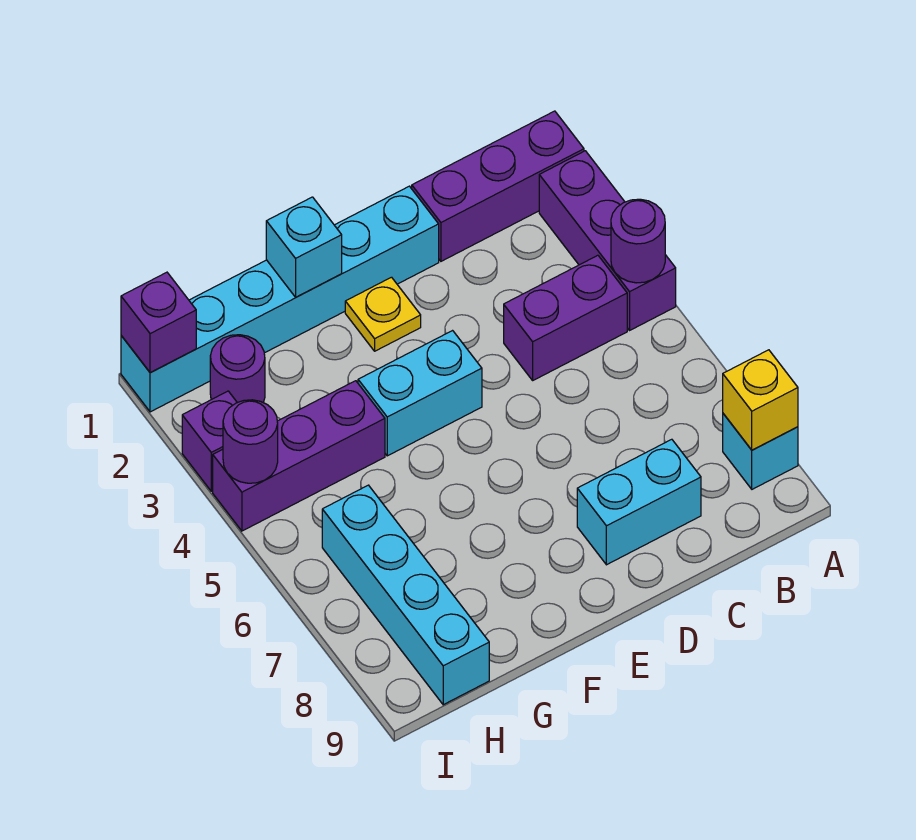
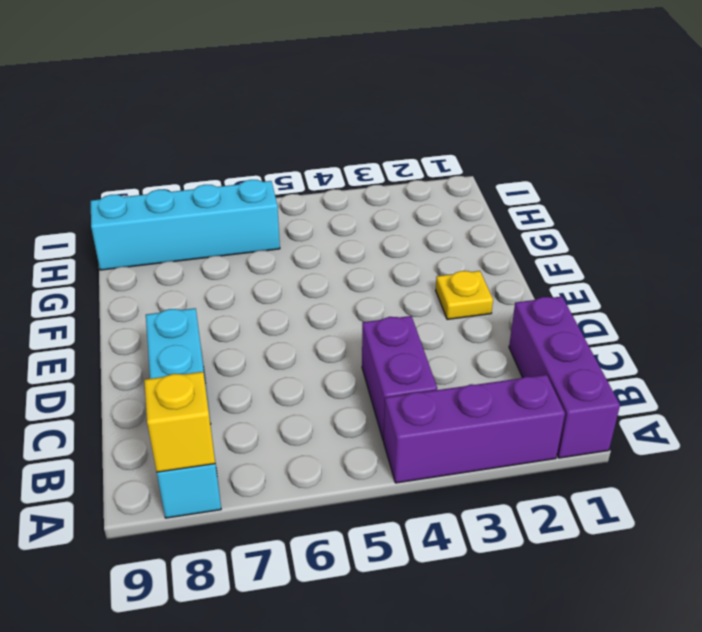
none -> cyan 1x6 brick [121,186,439,412]
none -> cyan 1x2 brick [358,331,482,456]
none -> purple 1x3 brick [213,381,385,531]

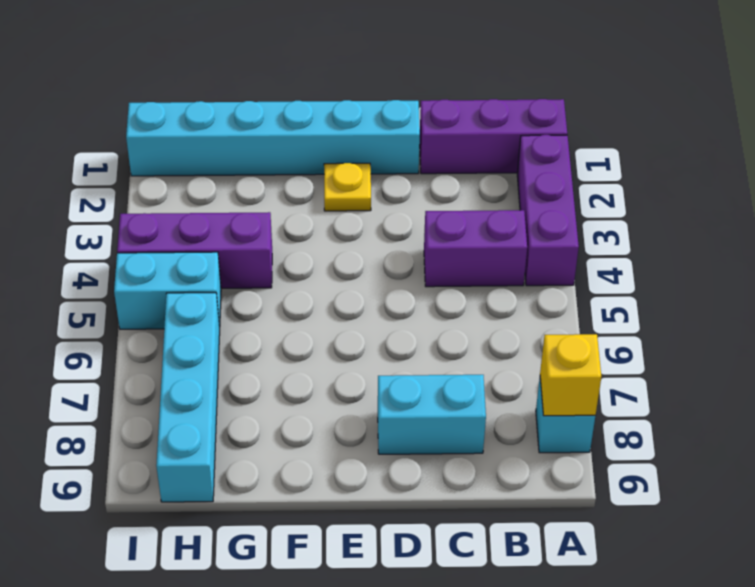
cyan 1x2 brick [114,252,221,329] -> cyan 1x2 brick moved to [358,331,482,456]
none -> purple 1x1 round brick [210,335,265,403]
none -> purple 1x1 brick [182,391,237,491]
none -> purple 1x1 round brick [611,199,665,283]

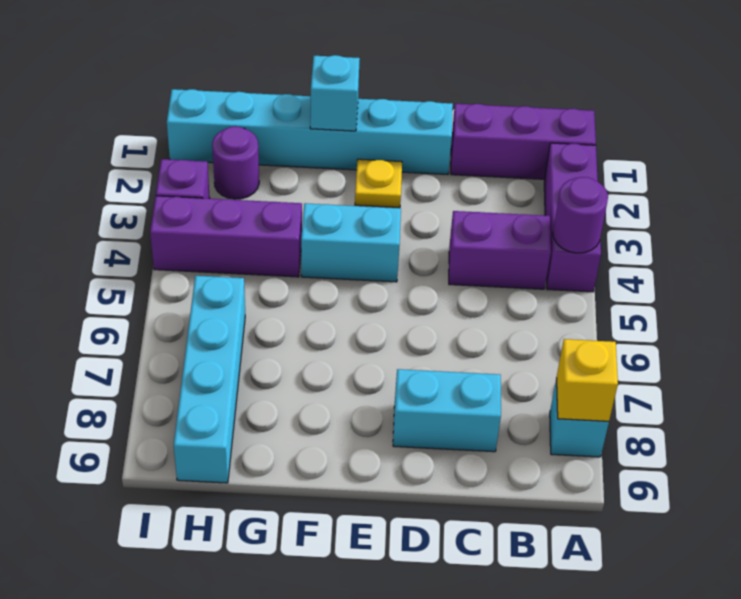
none -> purple 1x1 brick [121,272,196,373]
none -> purple 1x1 round brick [223,400,278,483]

